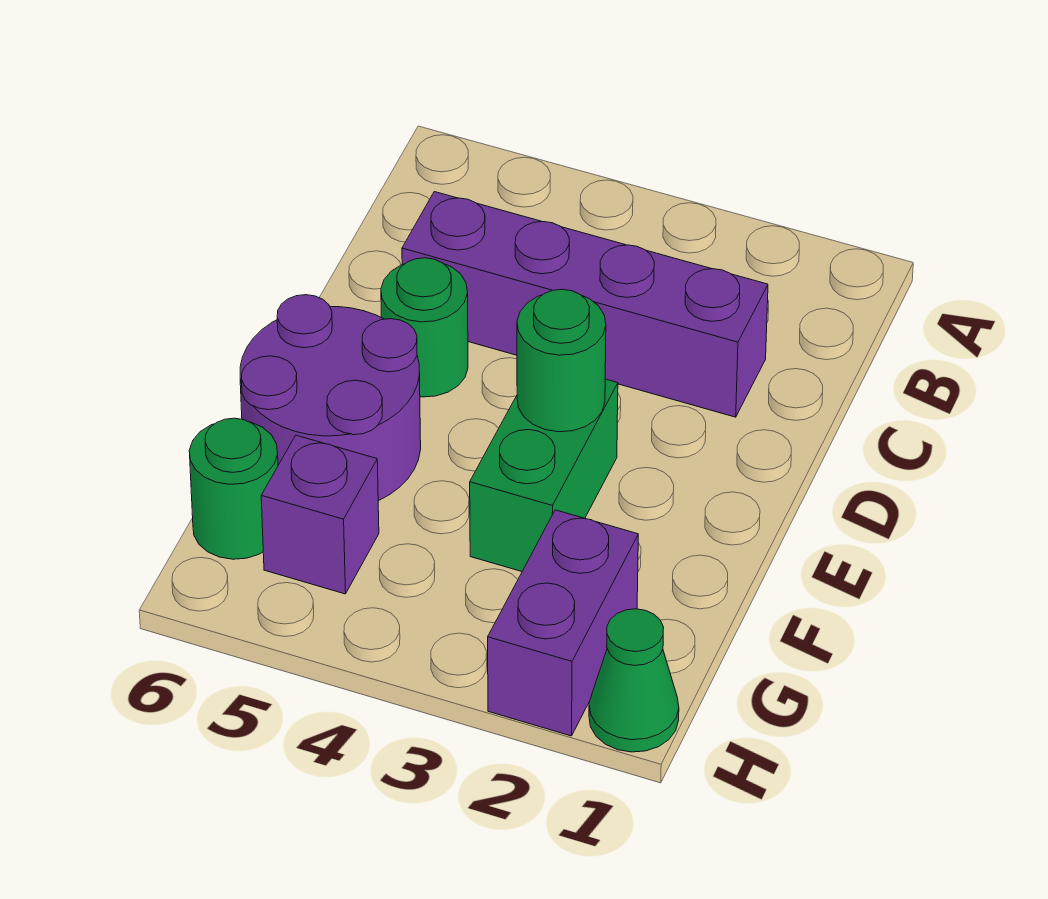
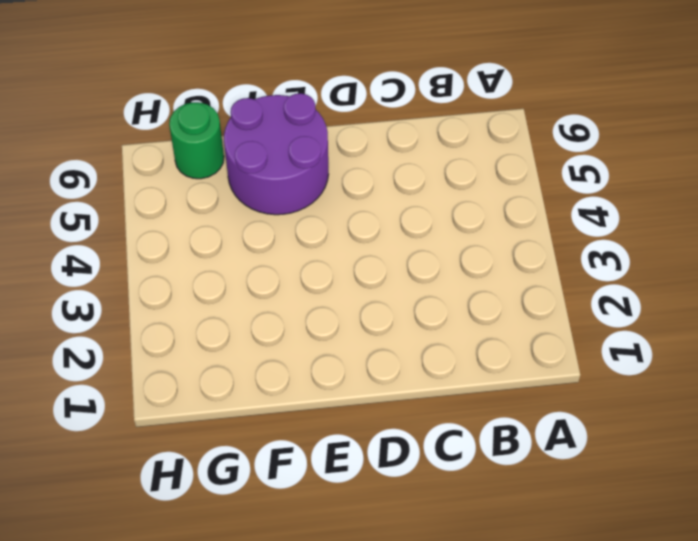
none -> purple 1x4 brick [402,192,768,417]
none -> green 1x1 round brick [381,258,468,397]

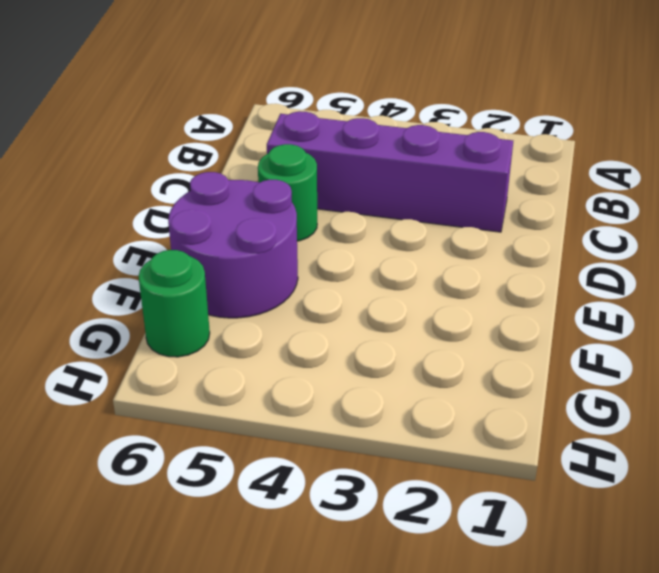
none -> green 1x2 brick [470,379,618,571]
none -> purple 1x2 brick [488,510,638,736]

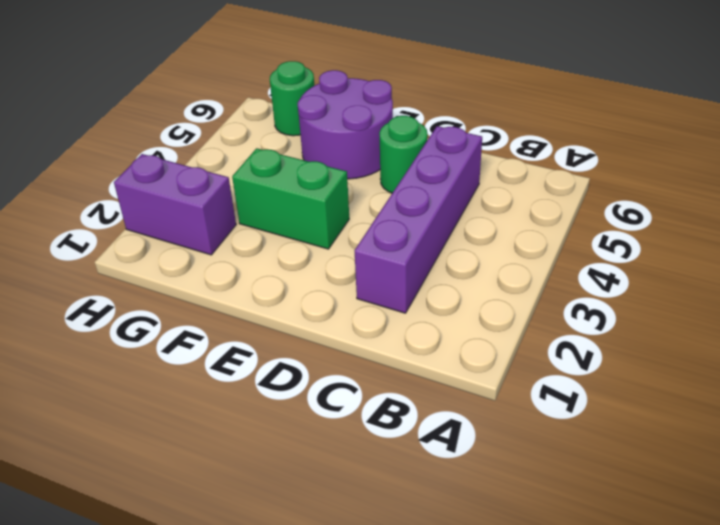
none -> purple 1x1 brick [261,435,379,594]
none -> green 1x1 cone [589,609,679,752]

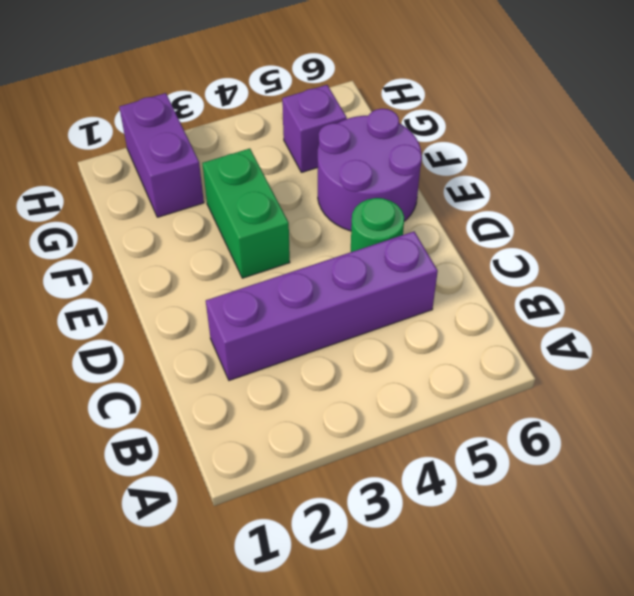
none -> green 1x1 round brick [189,418,278,559]
none -> green 1x1 cone [589,609,679,752]

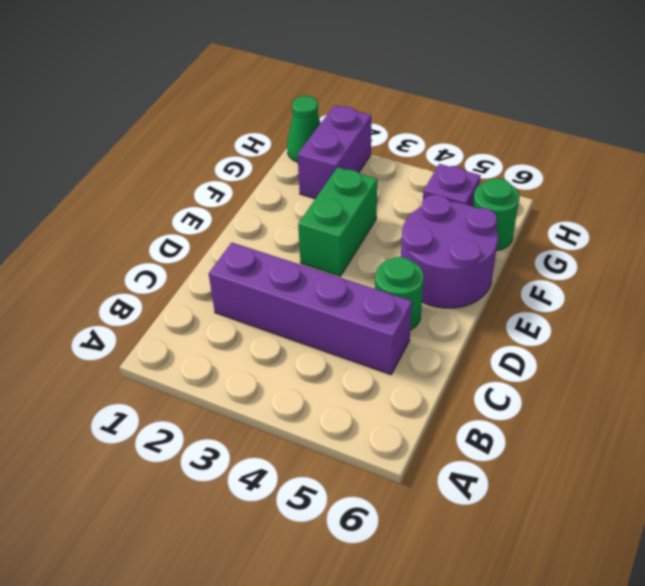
none -> green 1x1 round brick [517,289,606,432]

